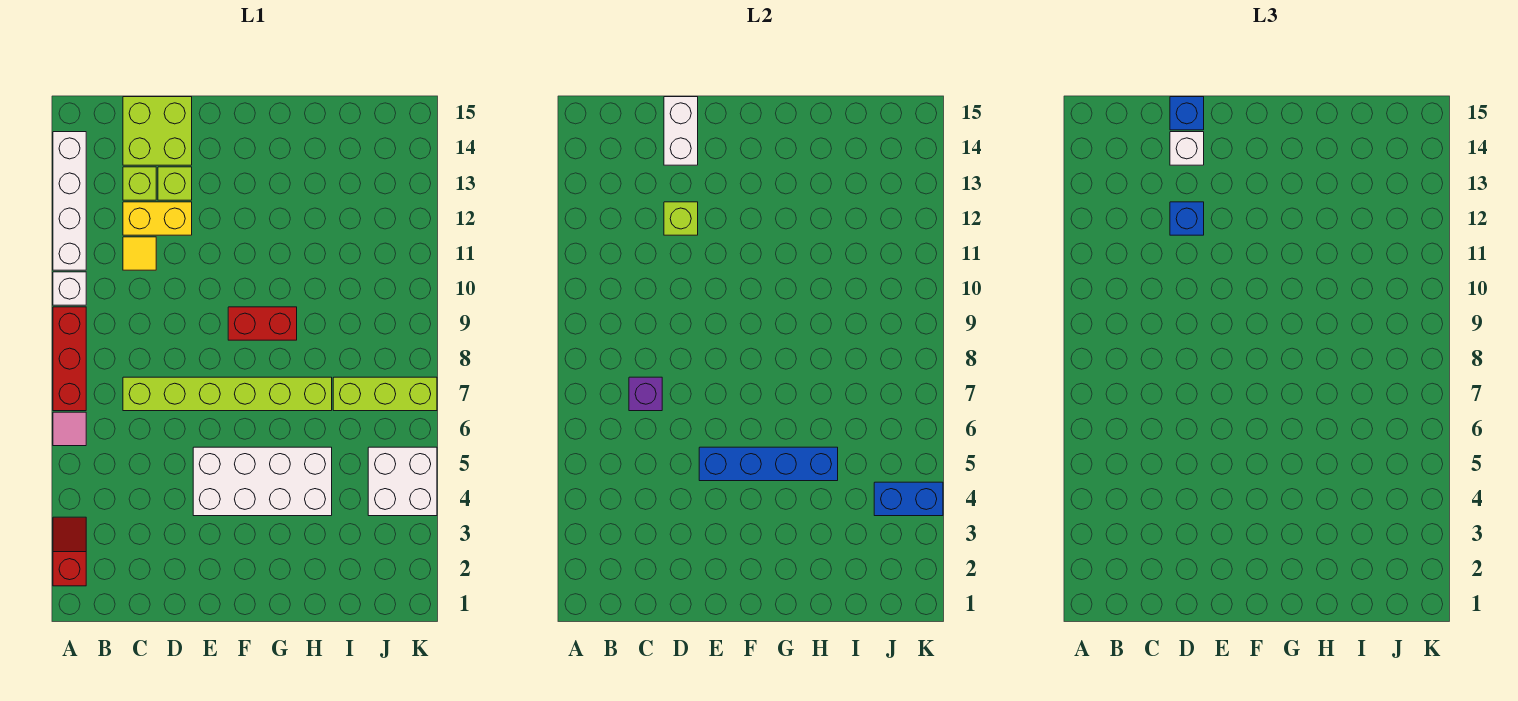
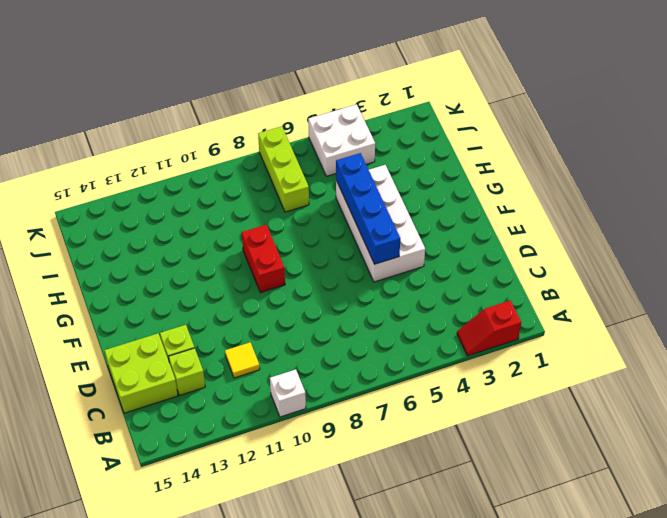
none -> pink 1x1 tile [53,412,86,446]
none -> red 1x3 brick [53,307,86,411]
none -> white 1x4 brick [53,132,86,270]

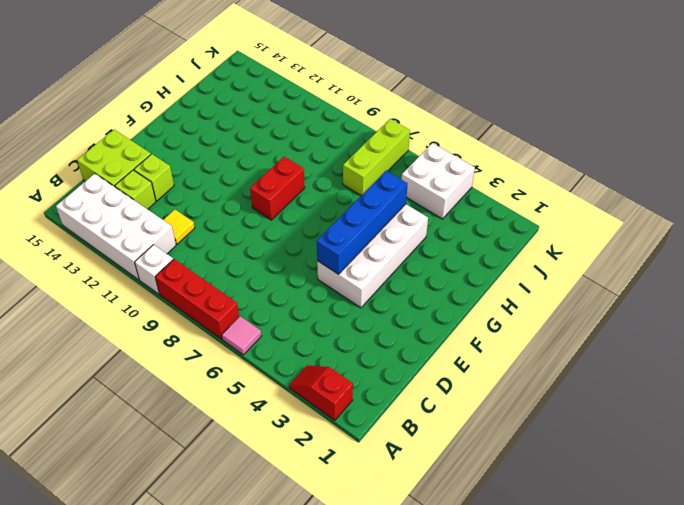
white 2x4 brick [56,174,176,280] -> white 1x4 brick [53,132,86,270]
none -> lime 1x6 brick [123,377,332,411]
none -> yellow 1x2 brick [123,202,192,235]
none -> purple 1x1 brick [629,377,662,411]

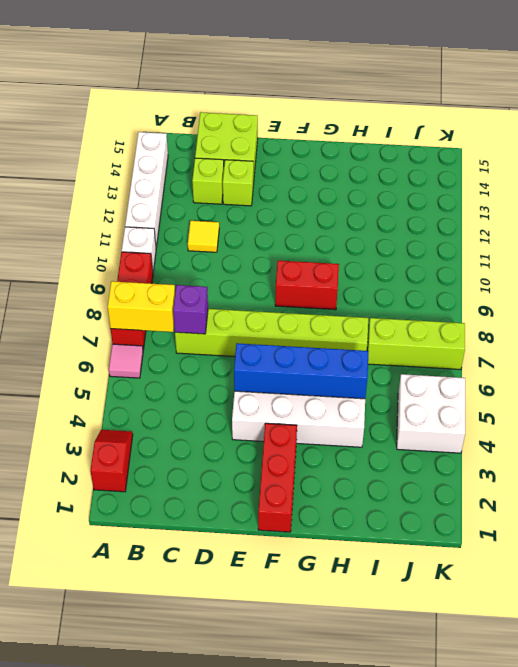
yellow 1x2 brick [108,281,175,332] -> yellow 1x2 brick moved to [123,202,192,235]
red 1x3 brick [258,423,297,532] -> none
none -> lime 1x1 brick [664,202,698,235]
none -> white 1x2 brick [664,97,698,165]
none -> blue 1x2 brick [874,482,943,516]

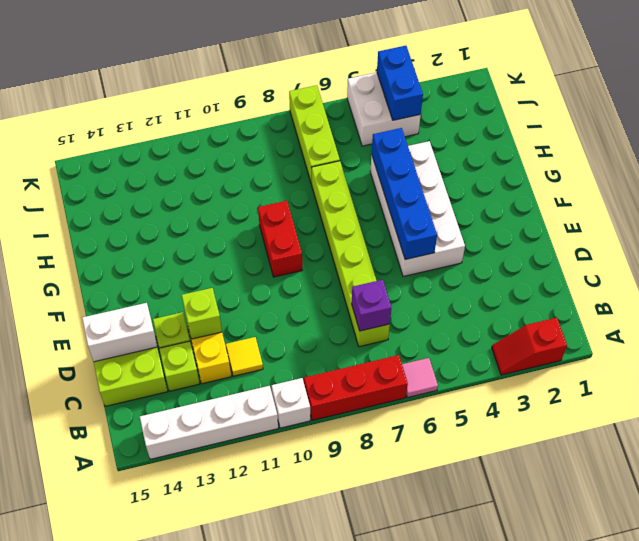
none -> blue 1x1 brick [1170,202,1204,235]
none -> white 1x1 brick [1170,132,1204,165]
none -> blue 1x1 brick [1170,97,1204,130]

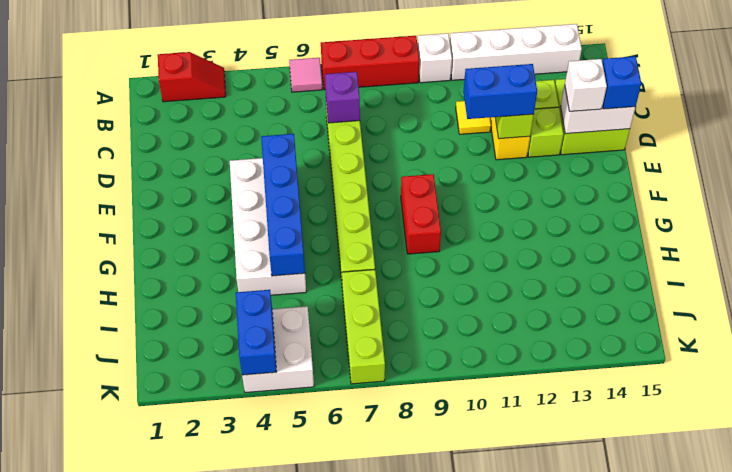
blue 1x2 brick [463,64,537,119] -> blue 1x1 brick [1170,202,1204,235]

